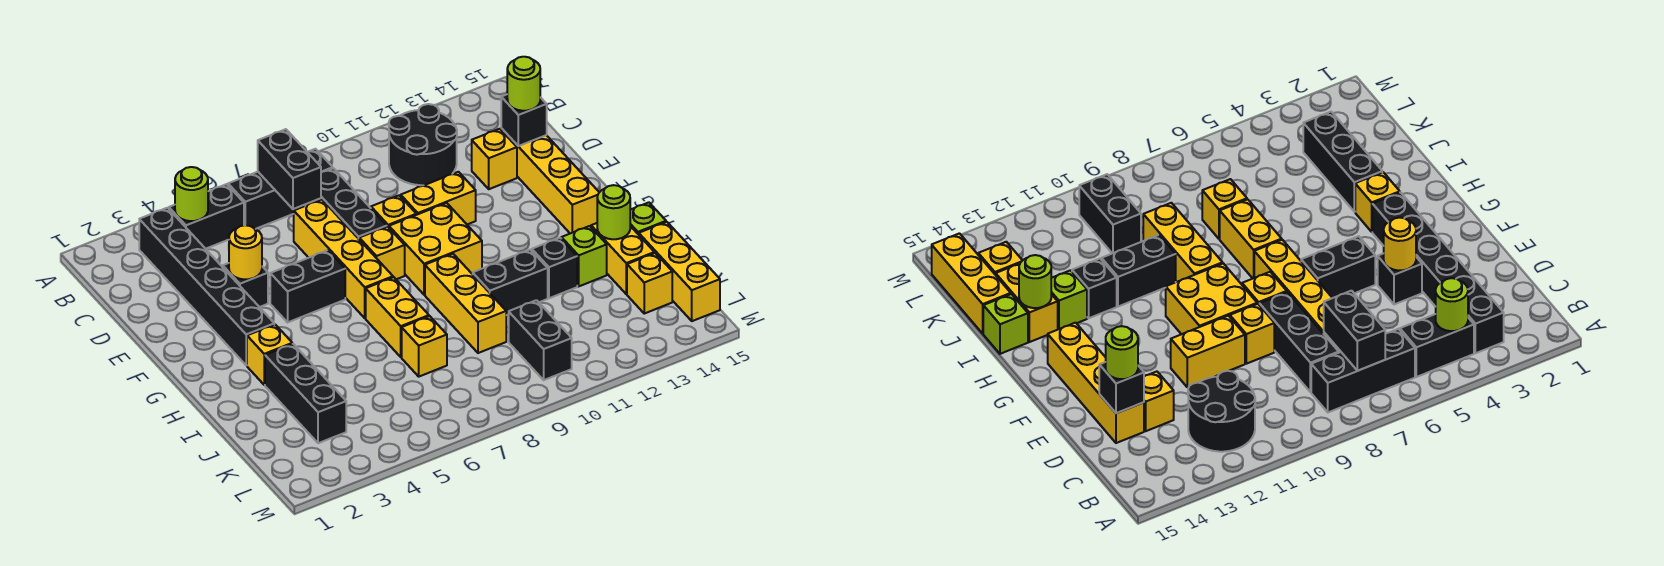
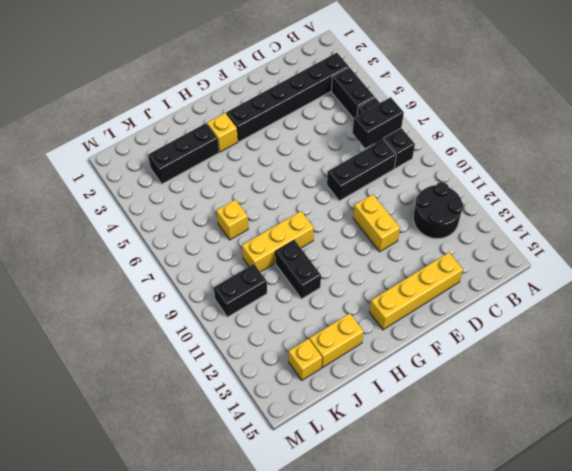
none -> yellow 1x4 brick [294,200,393,318]
none -> yellow 1x1 brick [472,129,517,189]
none -> black 1x1 brick [223,263,268,307]
none -> yellow 1x1 brick [371,196,416,227]

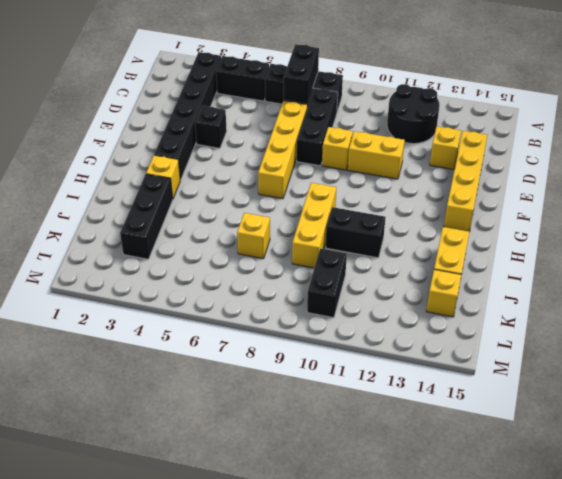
none -> black 1x2 brick [270,250,345,322]
none -> yellow 1x1 brick [359,227,405,279]
none -> yellow 2x2 brick [389,203,482,295]
none -> yellow 1x2 brick [366,277,429,357]

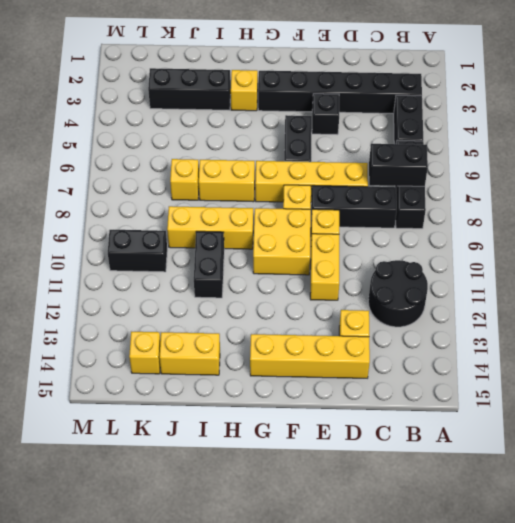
none -> black 1x1 brick [532,238,577,298]
none -> lime 1x1 brick [561,226,607,286]
none -> lime 1x1 brick [630,202,666,235]
none -> yellow 1x3 brick [639,222,720,321]

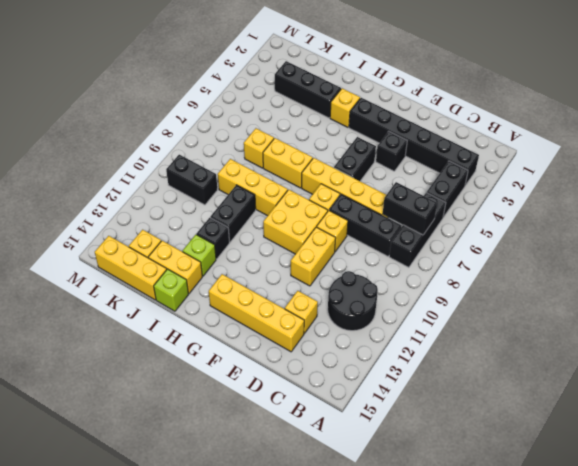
none -> lime 1x1 round brick [175,167,208,221]
none -> black 1x1 brick [501,95,547,146]
none -> yellow 1x1 round brick [229,225,262,279]
none -> lime 1x1 round brick [597,185,630,239]

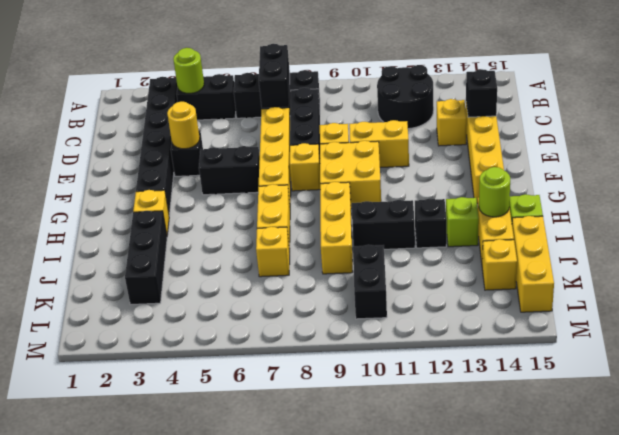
none -> lime 1x1 round brick [507,57,540,111]

